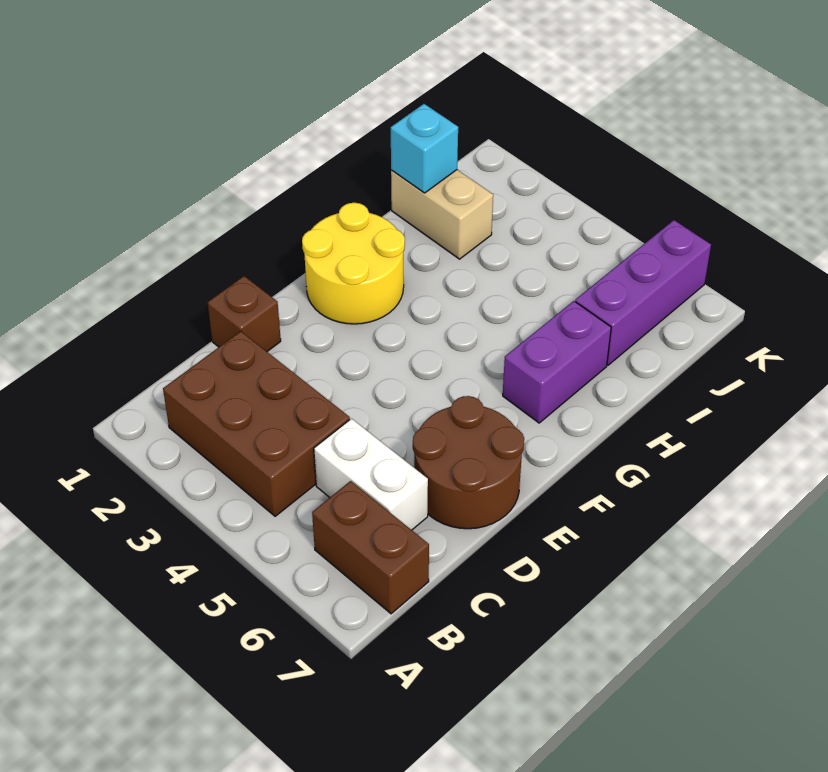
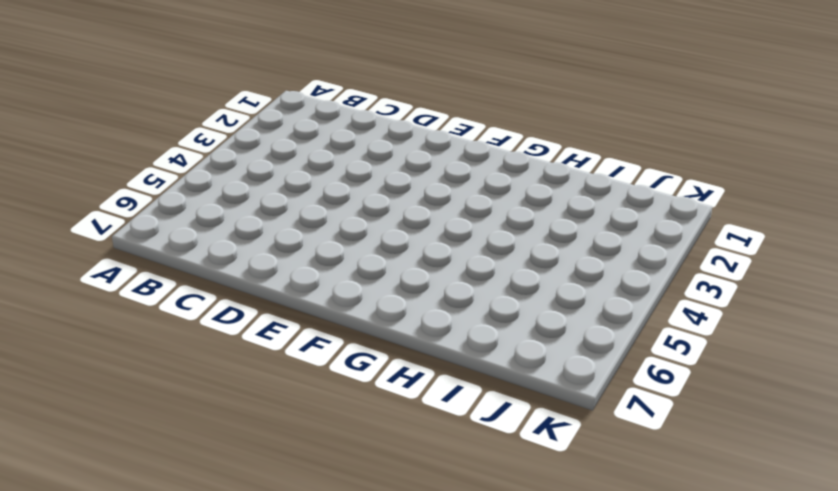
none -> brown 2x3 brick [163,331,350,516]
none -> brown 1x2 brick [312,481,429,614]

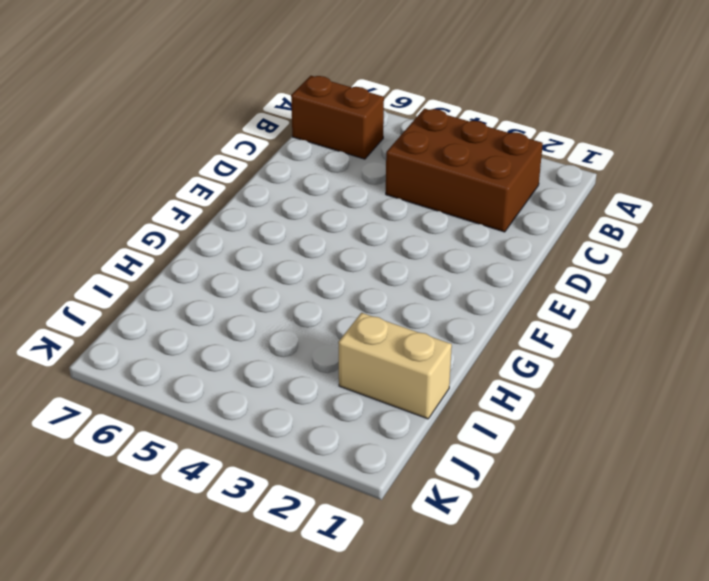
none -> white 1x2 brick [314,419,428,530]
none -> brown 1x1 brick [208,276,281,351]

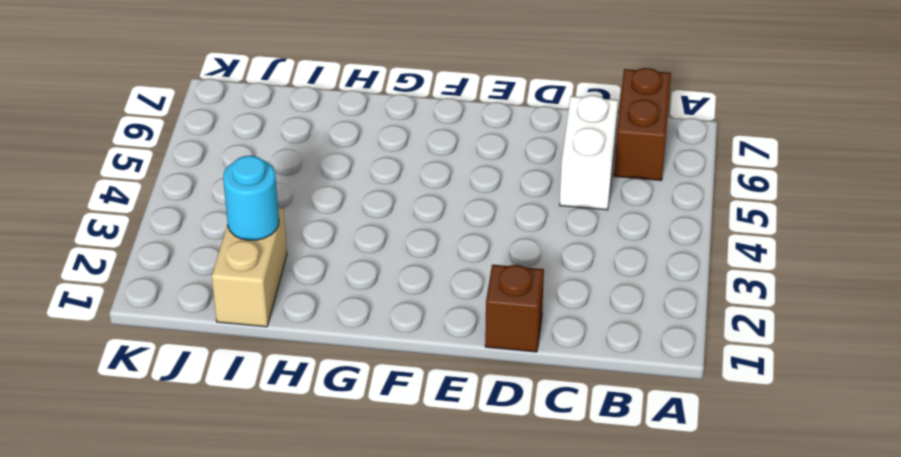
cyan 1x1 round brick [223,156,279,240] -> none
none -> brown 2x3 brick [163,331,350,516]
none -> brown 2x2 round brick [413,396,524,529]

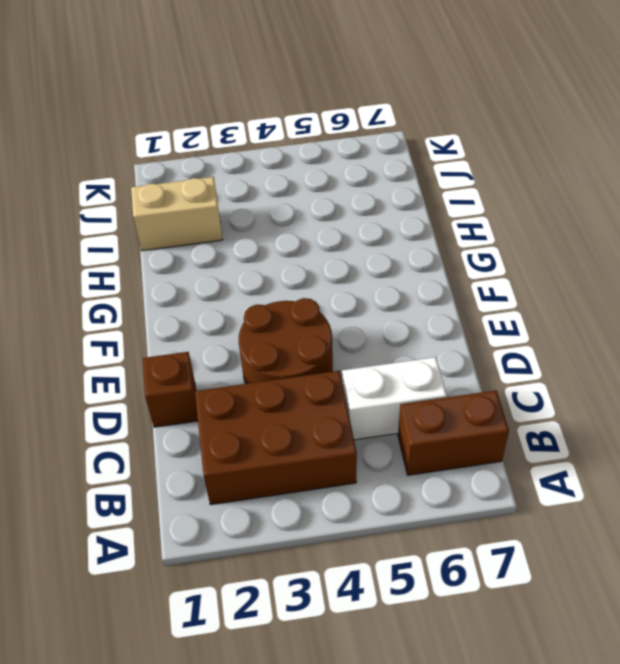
brown 2x2 round brick [239,298,333,384] -> brown 2x2 round brick moved to [413,396,524,529]
none -> yellow 2x2 round brick [302,203,405,324]
none -> purple 1x2 brick [503,301,611,423]

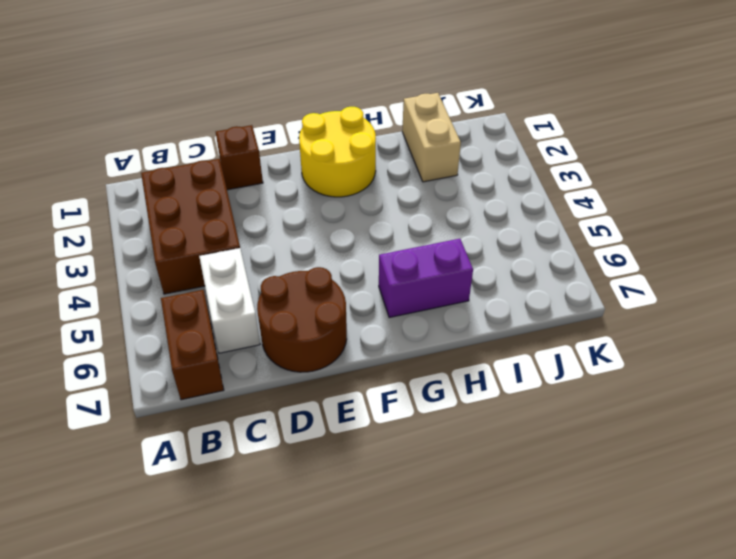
none -> purple 1x3 brick [575,220,711,365]
none -> cyan 1x1 brick [391,104,458,193]

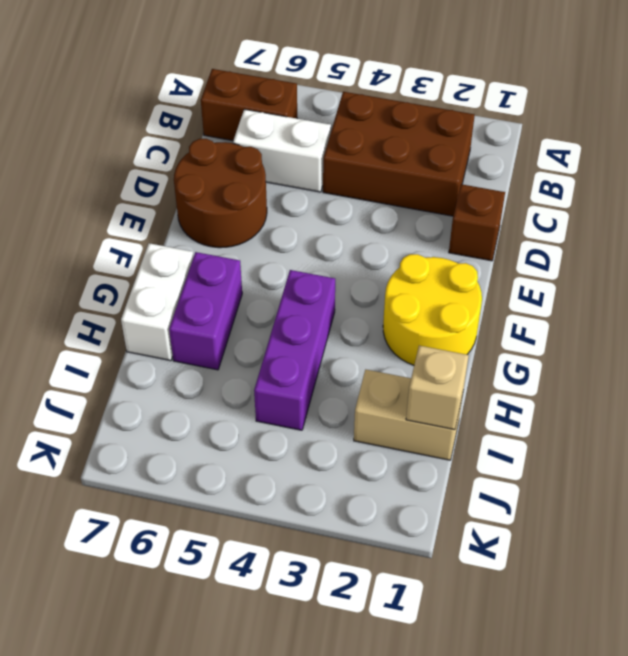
purple 1x3 brick [254,270,335,430] -> purple 1x3 brick moved to [575,220,711,365]
white 1x2 brick [121,243,194,361] -> none
tan 1x1 brick [406,346,469,430] -> cyan 1x1 brick [391,104,458,193]

